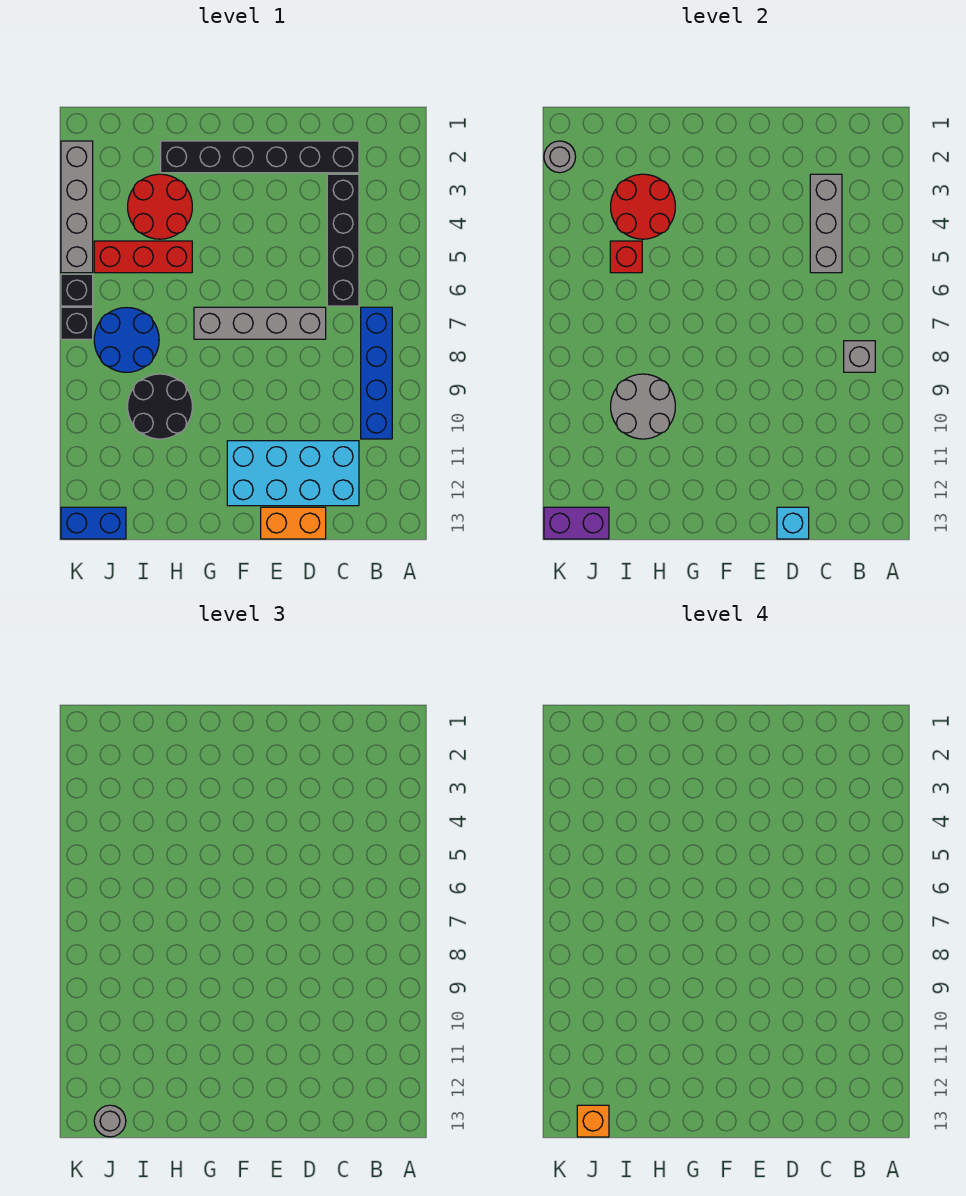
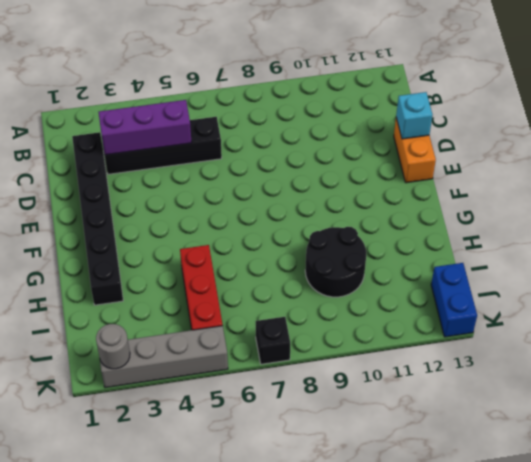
purple 1x3 brick [98,100,192,155] -> grey 1x3 brick [810,174,842,273]
none -> blue 1x4 brick [361,307,392,439]
none -> cyan 2x4 brick [227,441,359,506]
none -> grey 1x4 brick [194,307,326,339]

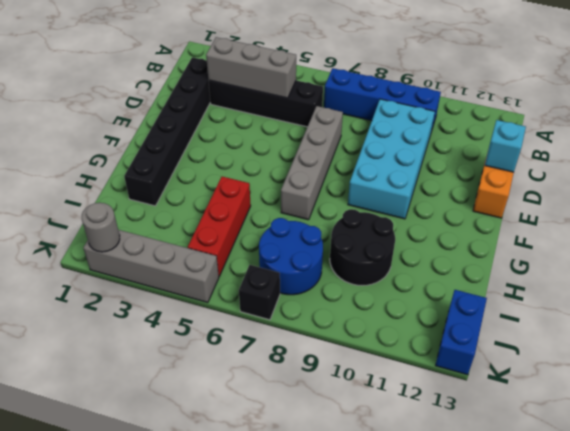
cyan 2x4 brick [348,99,435,219] -> cyan 2x4 brick moved to [227,441,359,506]
none -> red 2x2 round brick [128,174,192,239]
none -> black 1x1 brick [61,274,93,306]
none -> grey 1x1 brick [844,341,875,372]

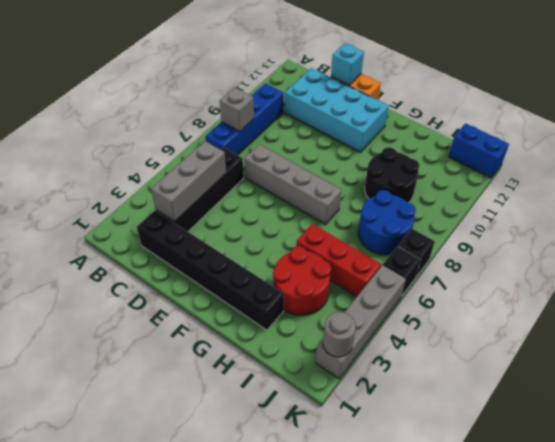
none -> red 2x2 round brick [611,174,675,239]
none -> grey 2x2 round brick [611,374,675,439]
none -> red 1x1 brick [610,241,642,273]

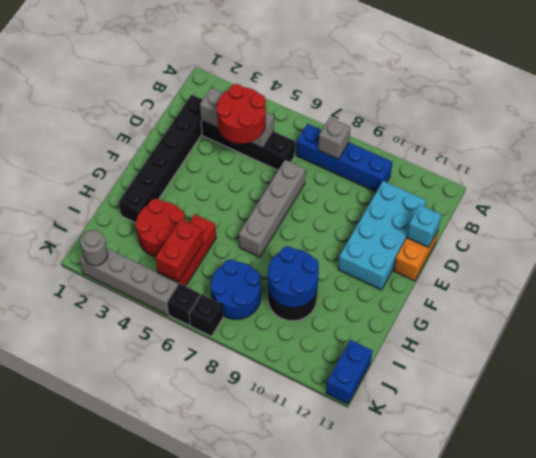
red 2x2 round brick [217,84,266,144] -> red 2x2 round brick moved to [611,174,675,239]
blue 2x2 round brick [268,246,319,308] -> grey 2x2 round brick [611,374,675,439]
red 1x2 brick [156,219,203,282] -> red 1x1 brick [610,241,642,273]
none -> purple 1x2 brick [544,507,609,539]
none -> grey 1x1 round brick [94,1105,126,1137]
none -> orange 1x1 brick [577,1105,609,1137]

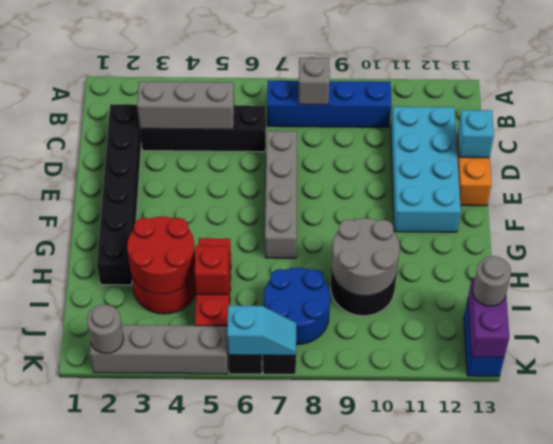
cyan 1x2 slope [227,306,296,355] -> none
none -> orange 1x1 brick [577,1105,609,1137]

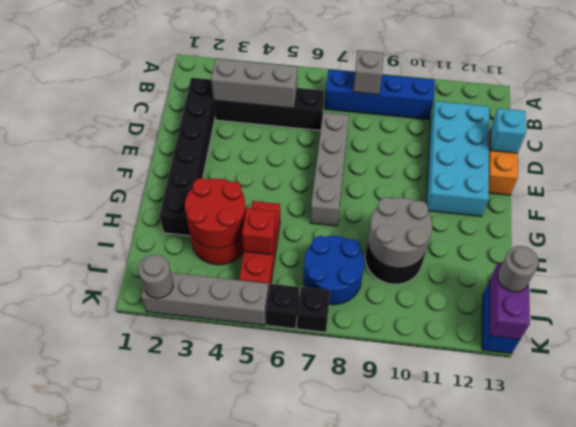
none -> orange 1x1 brick [577,1105,609,1137]

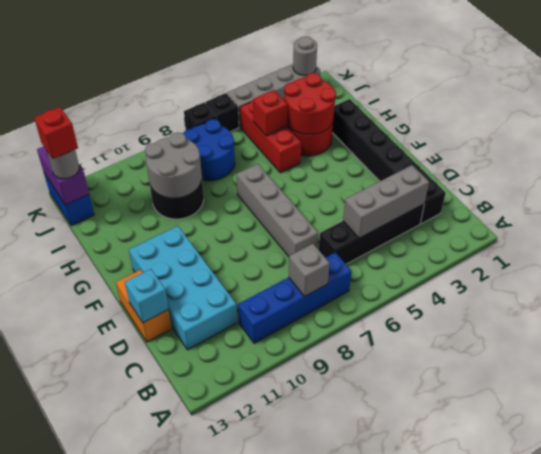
red 1x1 brick [34,107,78,159] -> orange 1x1 brick [577,1105,609,1137]

